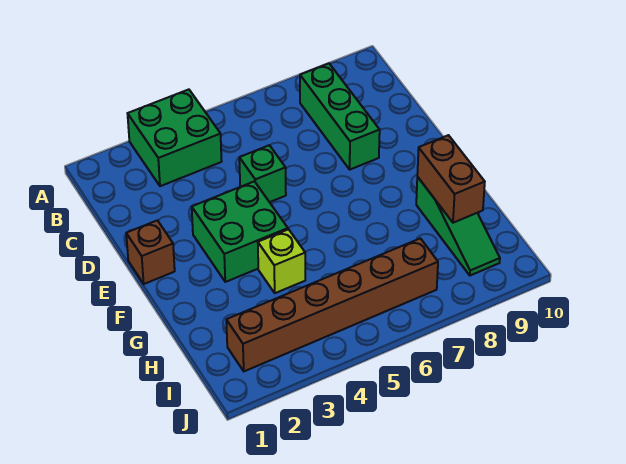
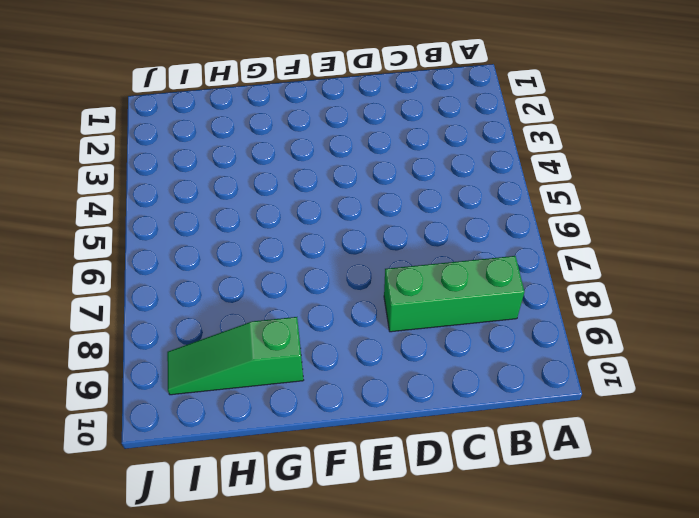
none -> green 2x2 brick [128,89,222,186]
none -> green 1x1 brick [239,145,286,202]

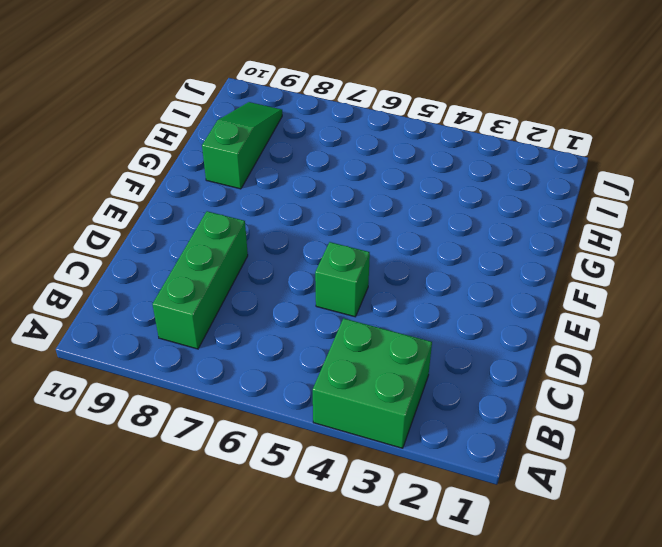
none -> brown 1x1 brick [126,220,175,284]
none -> green 2x2 brick [192,181,288,282]

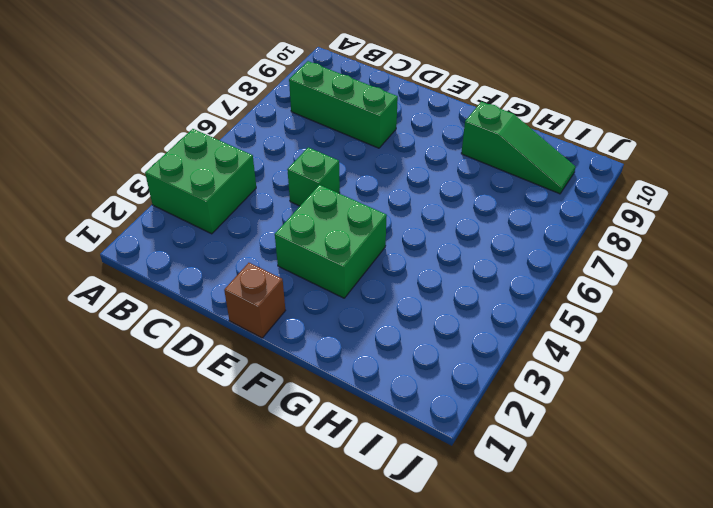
none -> lime 1x1 brick [258,229,305,293]
none -> brown 1x6 brick [226,238,438,371]

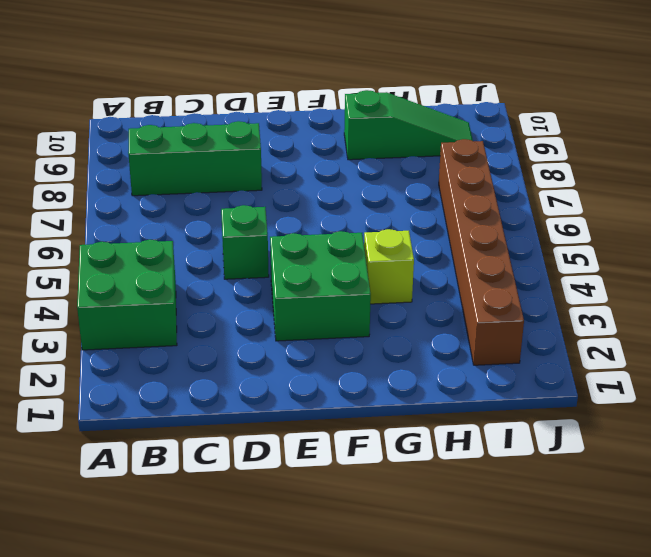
none -> brown 1x1 brick [126,220,175,284]
none -> brown 1x2 brick [417,135,485,223]

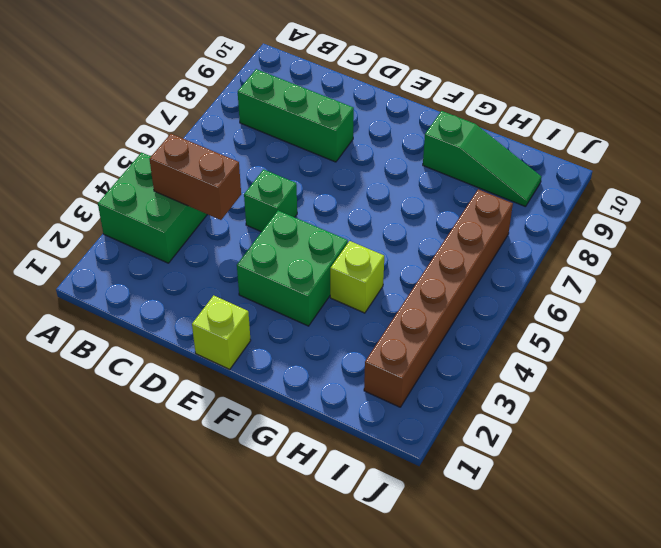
brown 1x2 brick [150,134,241,220] -> brown 1x2 brick moved to [417,135,485,223]
lime 1x1 brick [192,296,251,369] -> brown 1x1 brick [126,220,175,284]

